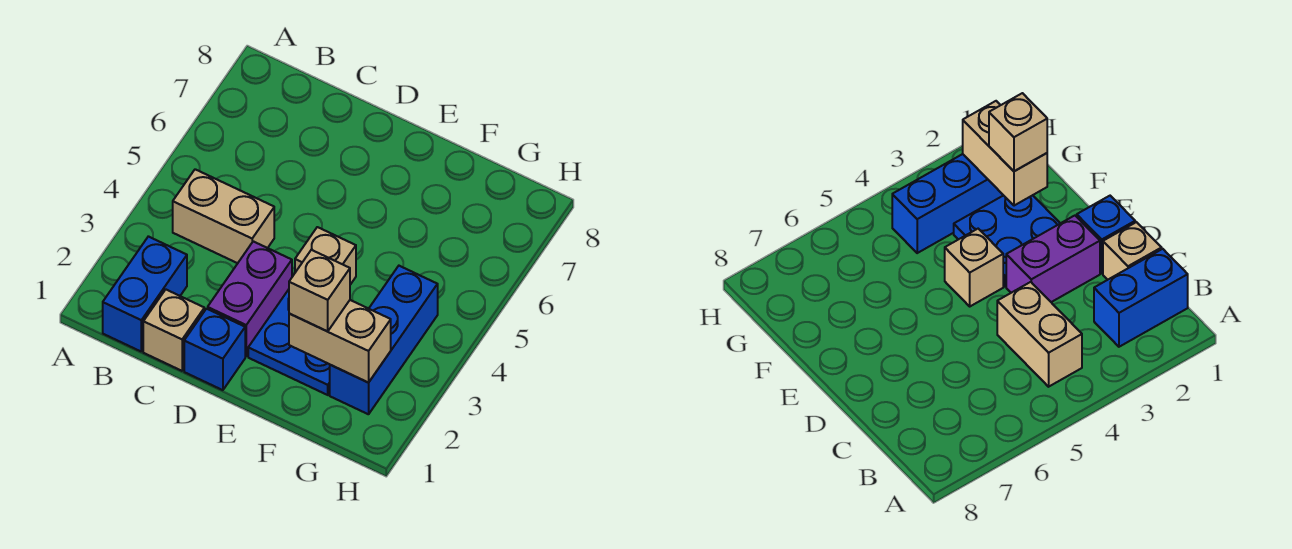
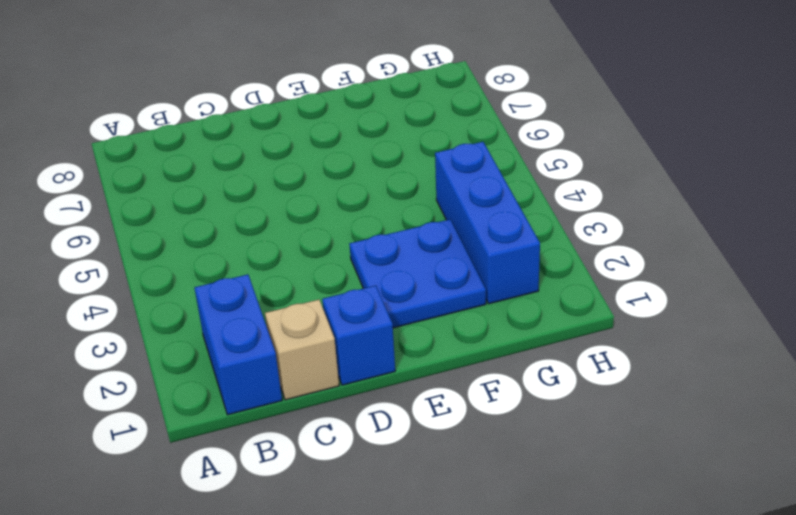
none -> tan 1x2 brick [173,169,274,263]
none -> purple 1x2 brick [208,241,292,356]

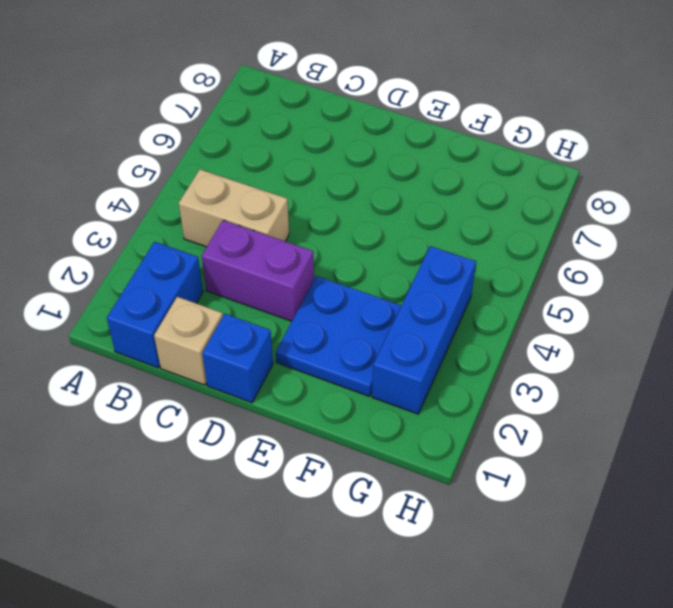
purple 1x2 brick [202,220,314,321] -> purple 1x2 brick turned to [208,241,292,356]
none -> tan 1x1 brick [295,227,356,285]
none -> tan 1x2 brick [289,300,391,383]

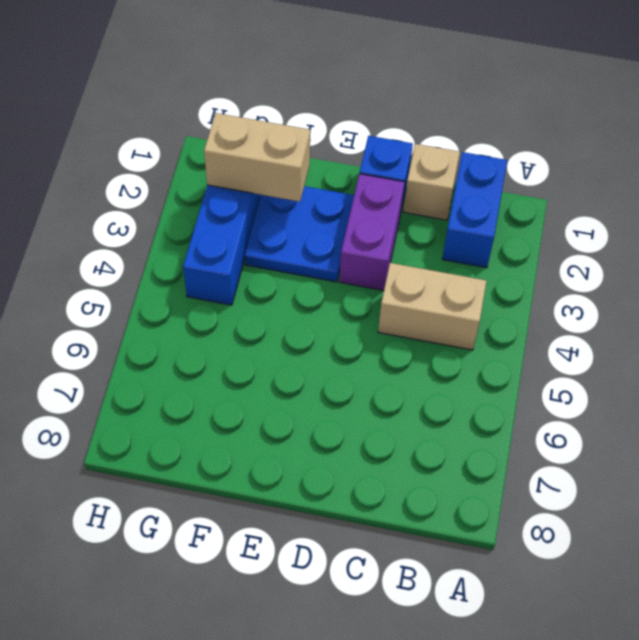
none -> tan 1x1 brick [295,227,356,285]
none -> tan 1x1 brick [289,250,350,331]

